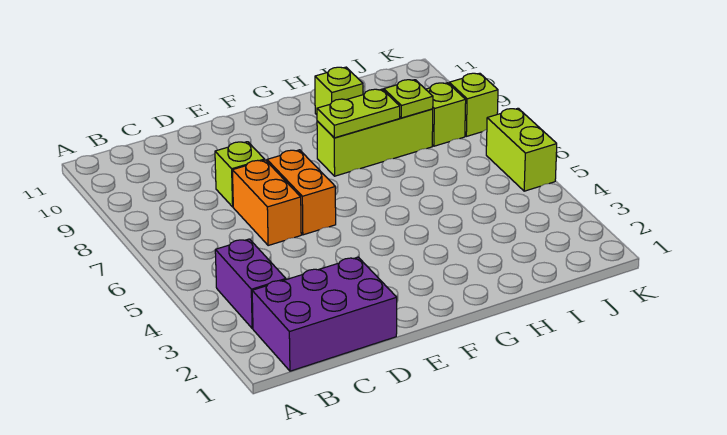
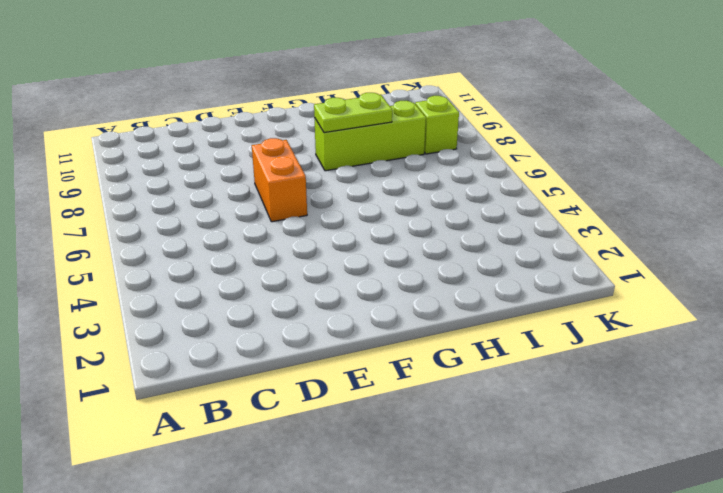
none -> purple 2x3 brick [252,257,397,371]
none -> purple 1x2 brick [215,239,286,328]
none -> orange 1x2 brick [232,160,301,246]

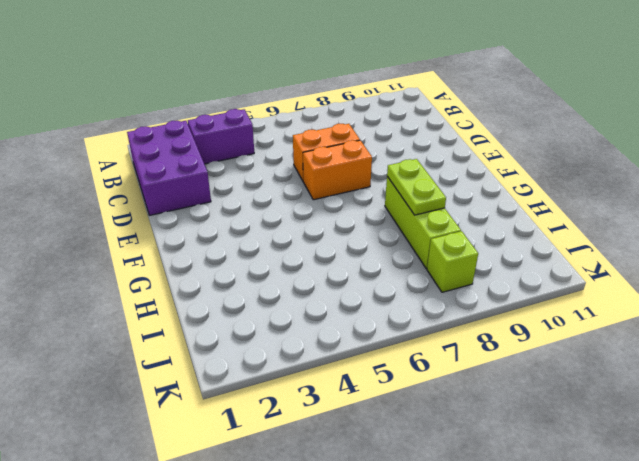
none -> lime 1x1 brick [215,142,265,207]
none -> lime 1x1 brick [315,67,363,115]
none -> lime 1x2 brick [486,108,557,191]

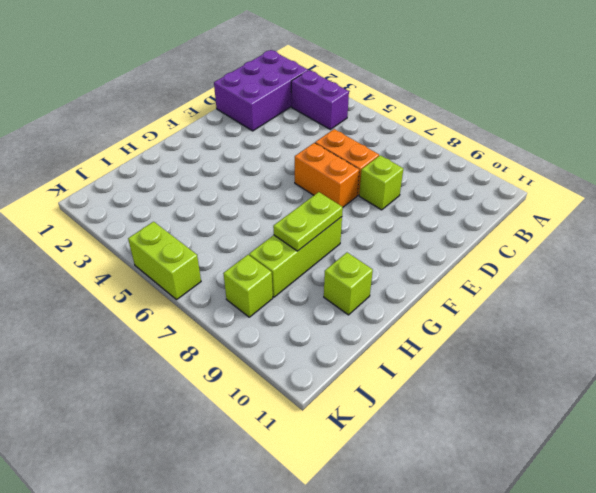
none -> lime 1x1 brick [449,73,498,136]
none -> lime 1x1 plate [384,80,433,118]

